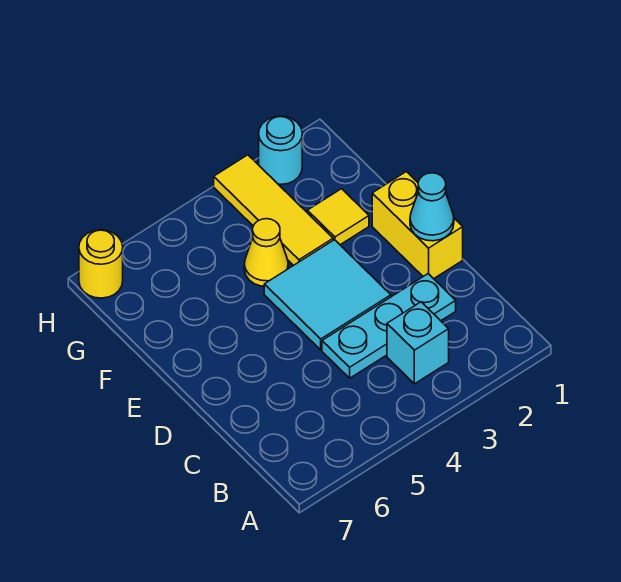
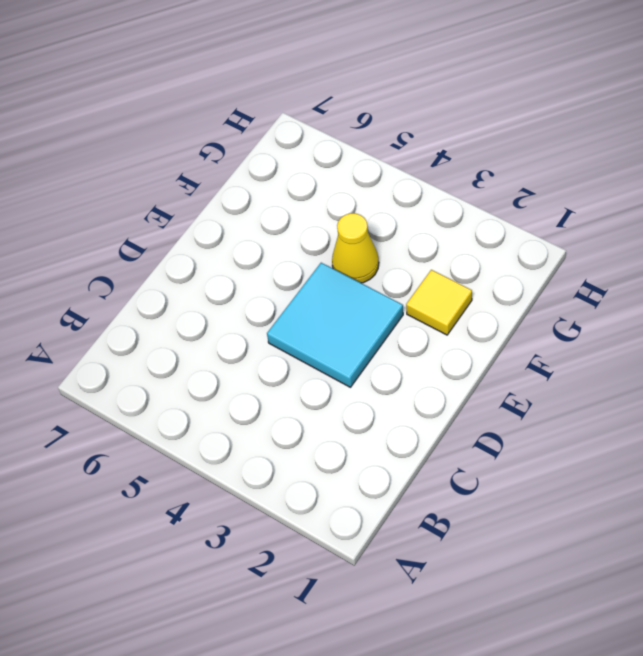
none -> cyan 1x1 brick [387,302,449,384]
none -> cyan 1x3 plate [322,274,456,378]

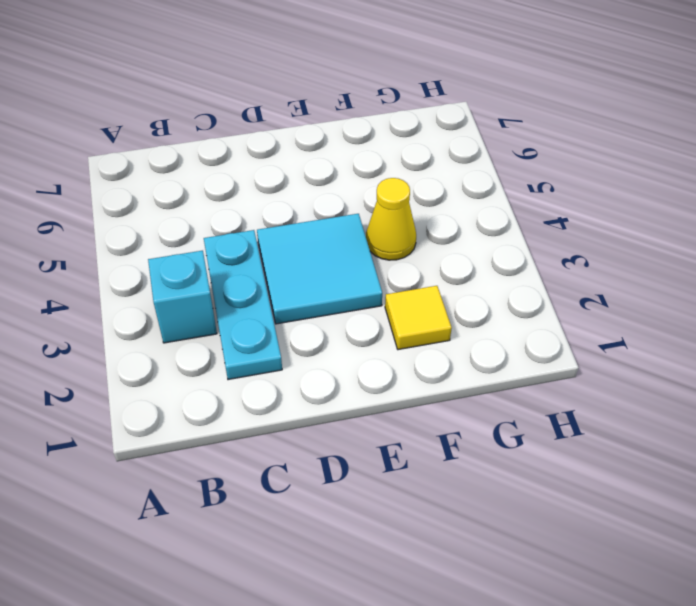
none -> yellow 1x2 brick [372,172,463,279]
none -> yellow 1x3 tile [214,155,333,266]

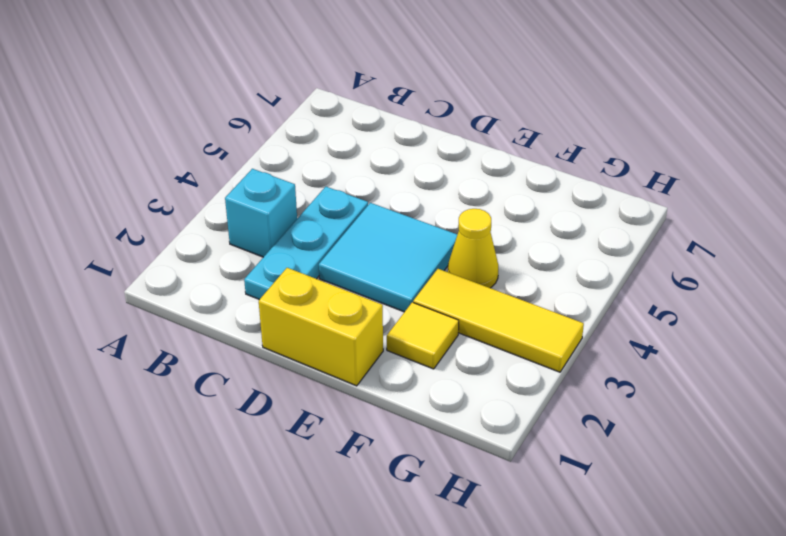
none -> cyan 1x1 round brick [259,116,302,184]
none -> yellow 1x1 round brick [79,230,123,298]

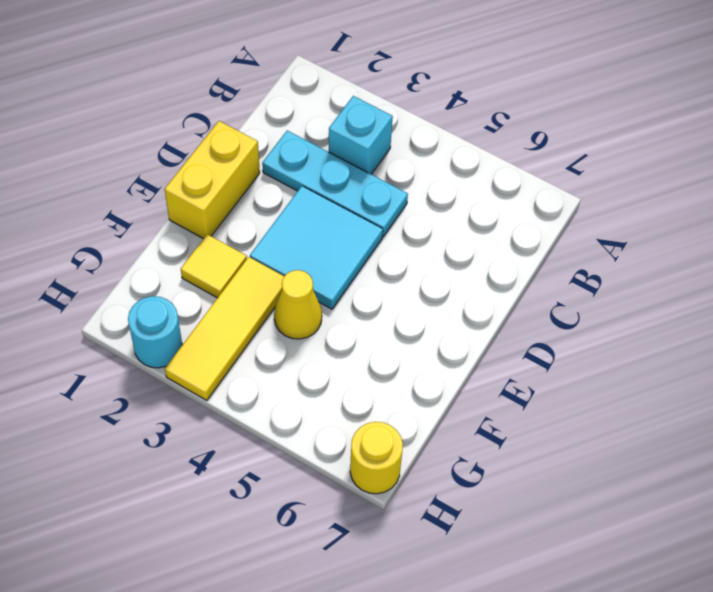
none -> cyan 1x1 cone [410,173,454,241]

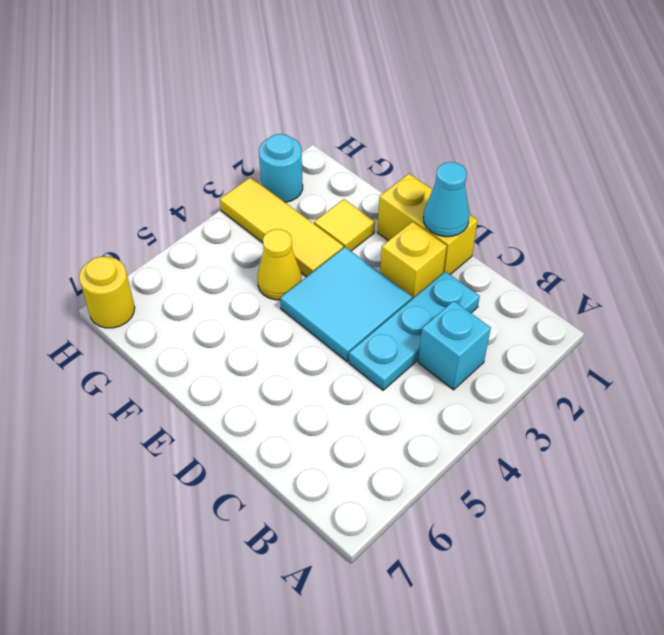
yellow 1x1 brick [380,222,447,299] -> none

